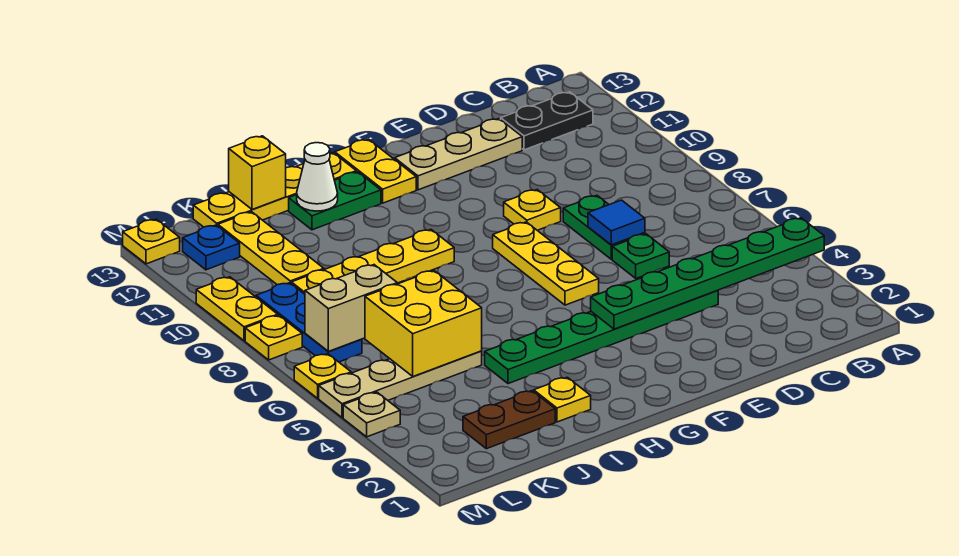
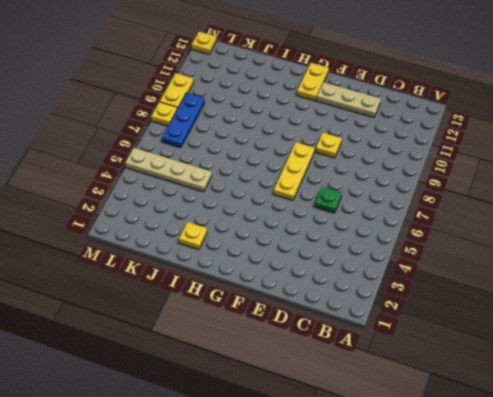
none -> black 1x2 plate [501,92,593,150]
none -> green 1x6 plate [485,290,718,384]
none -> green 1x2 plate [563,195,645,259]

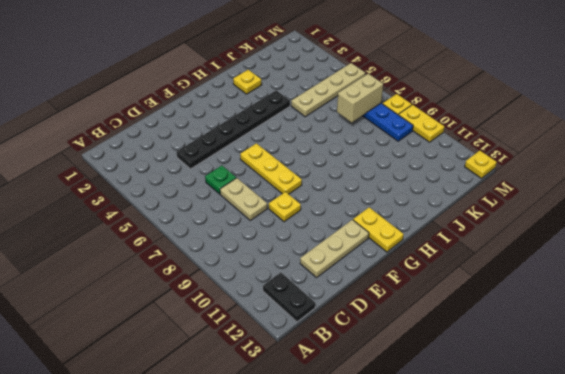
black 1x2 plate [263,272,315,322] -> black 1x2 plate turned to [501,92,593,150]
black 1x6 plate [176,90,290,169] -> green 1x6 plate [485,290,718,384]
tan 1x2 plate [220,178,267,220] -> green 1x2 plate [563,195,645,259]
none -> yellow 1x4 plate [291,230,454,294]
none -> green 1x2 plate [289,172,381,230]
none -> yellow 1x4 plate [193,153,356,227]

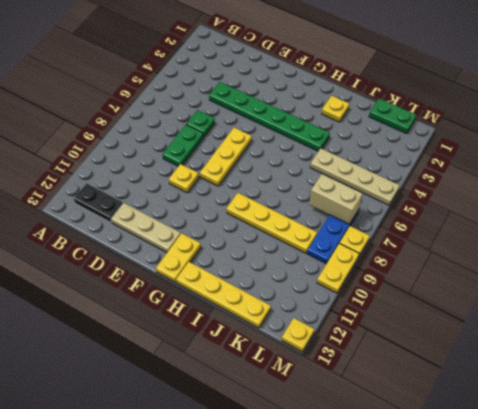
green 1x2 plate [369,98,416,134] -> green 1x2 plate moved to [289,172,381,230]
none -> brown 1x2 plate [463,391,555,449]
none -> yellow 1x3 plate [218,212,324,285]
none -> blue 1x1 plate [183,225,240,270]

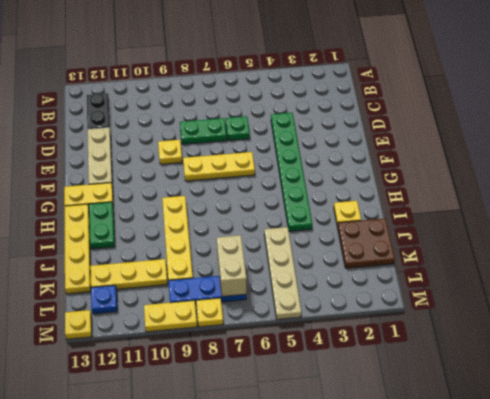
brown 2x2 plate [338,218,395,268] -> brown 1x2 plate [463,391,555,449]
none -> tan 1x1 plate [343,392,400,437]
none -> yellow 1x1 plate [294,354,351,398]
none -> green 1x6 plate [591,218,824,329]

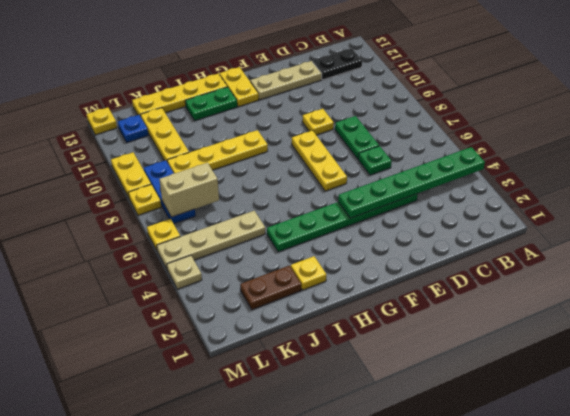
none -> blue 1x1 tile [588,200,645,245]
none -> white 1x1 cone [297,143,338,211]
none -> yellow 2x2 brick [365,270,482,376]

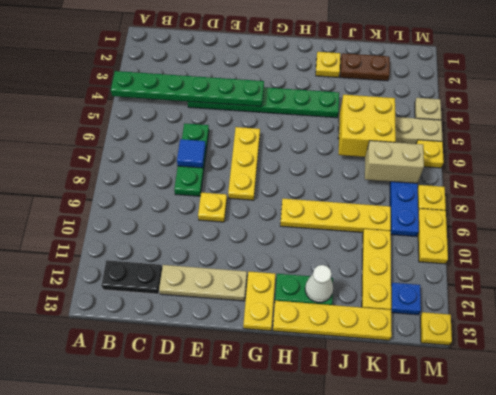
none -> yellow 1x1 brick [229,136,286,209]

